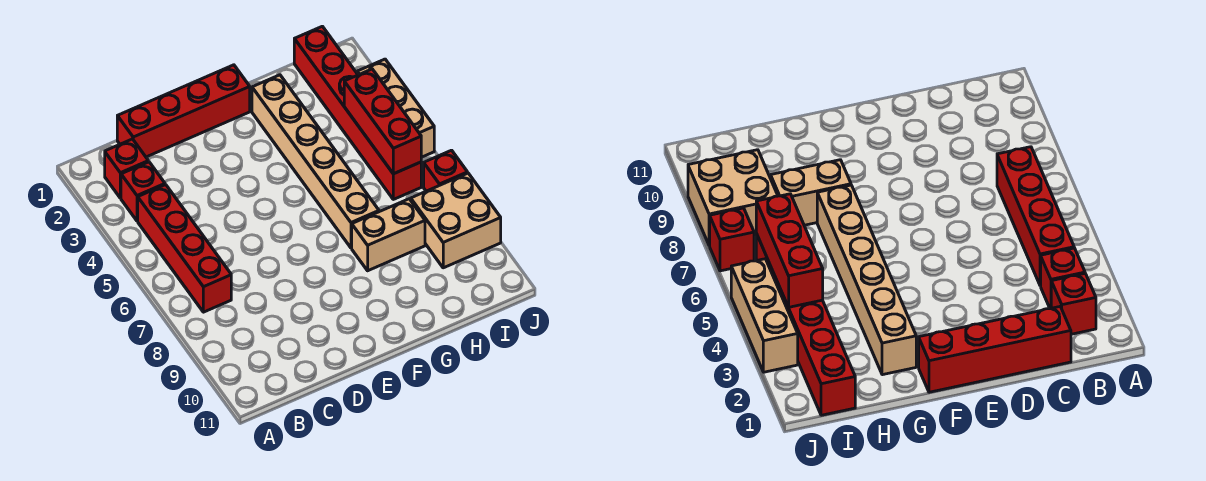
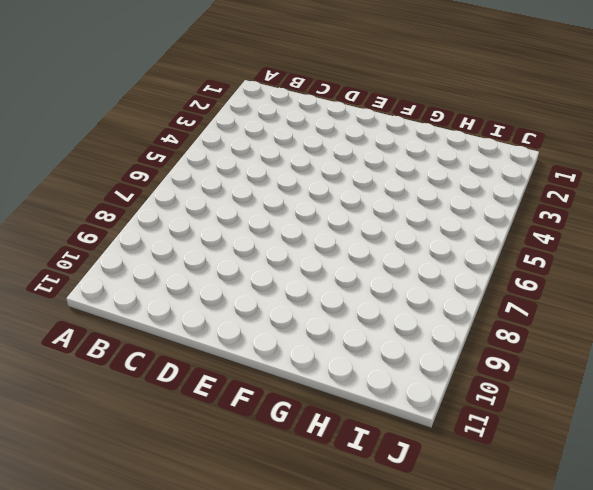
none -> red 1x1 brick [105,139,148,198]
none -> red 1x1 brick [121,162,165,221]

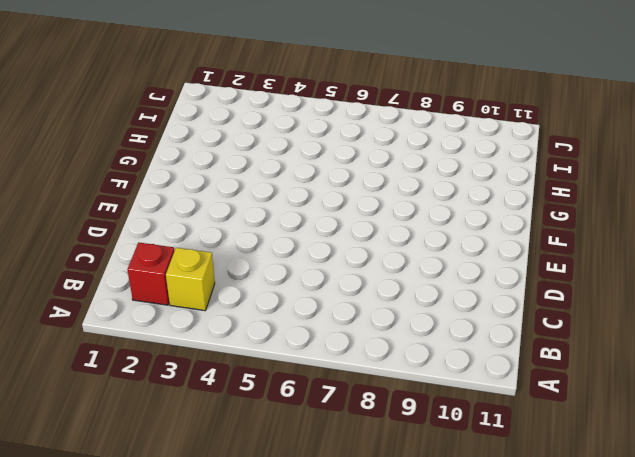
yellow 1x1 brick [166,248,215,311] -> red 1x1 brick [121,162,165,221]
none -> red 1x4 brick [138,185,231,312]
none -> red 1x4 brick [117,65,250,157]

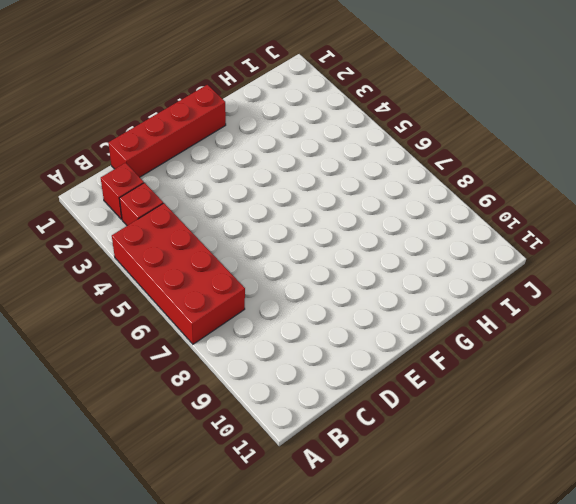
red 2x4 brick [112,203,245,344] -> red 1x4 brick [138,185,231,312]
none -> tan 1x6 brick [252,75,379,248]
none -> tan 1x2 brick [352,199,425,271]

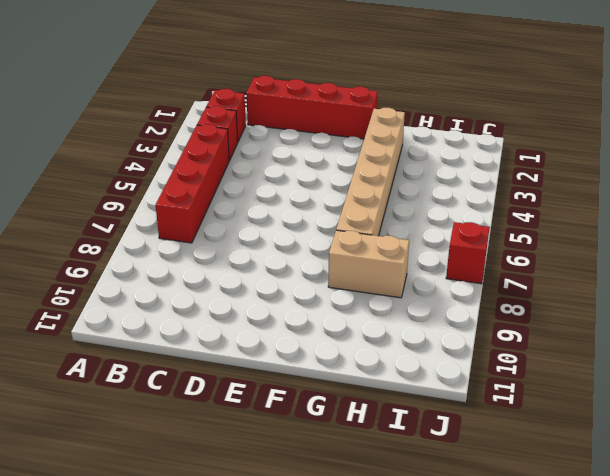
none -> red 1x6 brick [294,26,421,199]
none -> tan 2x2 brick [411,173,501,268]

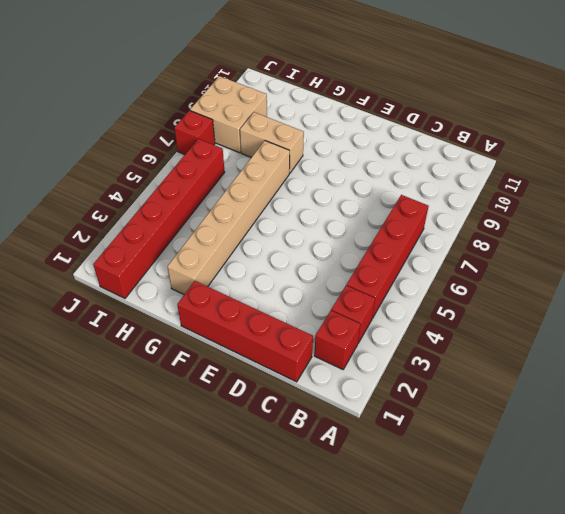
none -> tan 1x3 brick [357,59,434,157]
none -> red 1x3 brick [344,69,421,174]

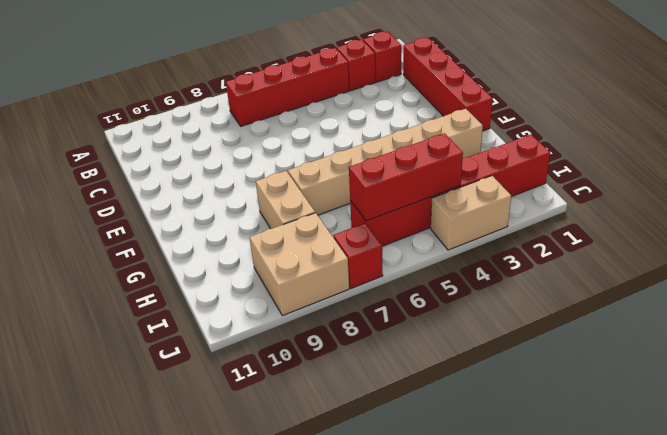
tan 1x2 brick [431,176,511,250] -> tan 1x3 brick [357,59,434,157]

